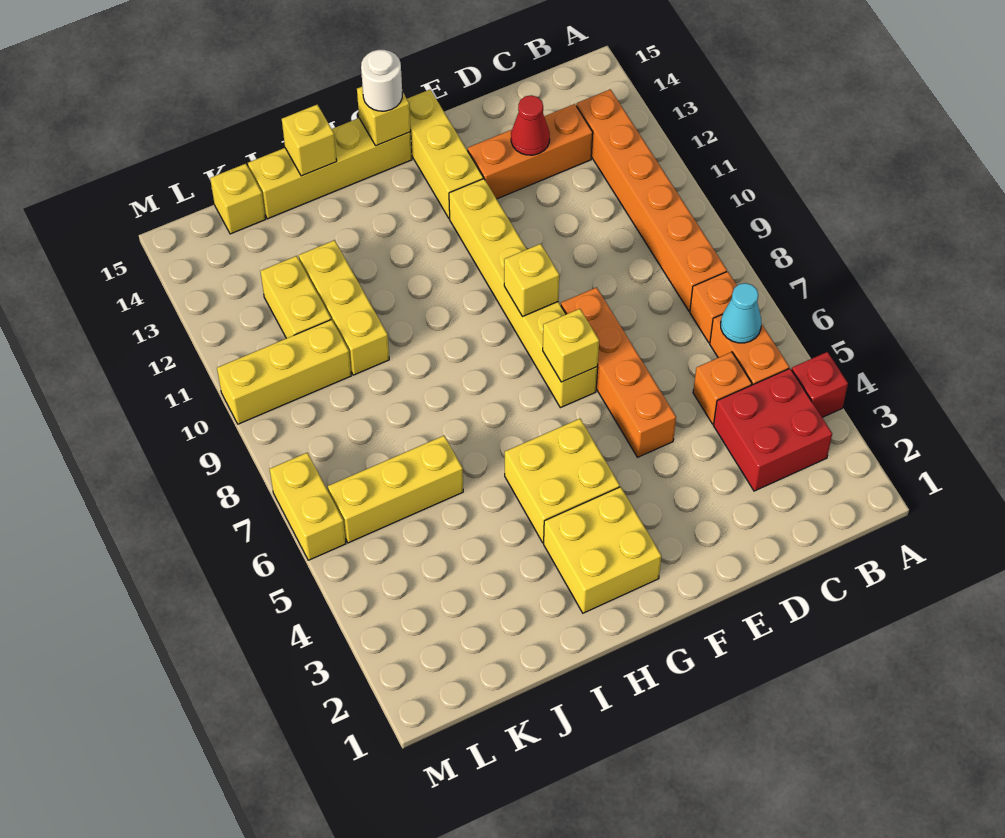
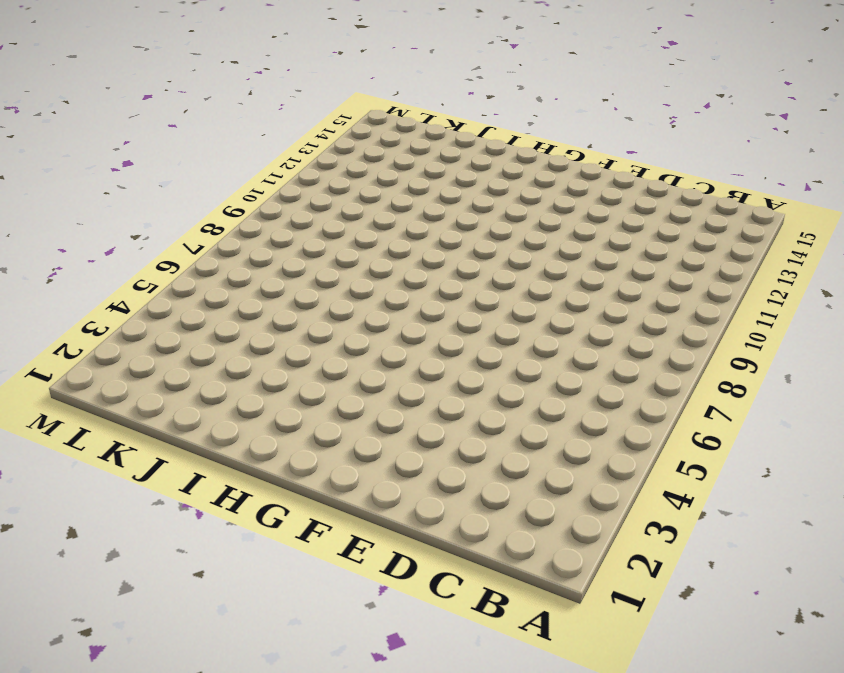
none -> red 1x1 brick [792,352,848,417]
none -> red 2x2 brick [713,369,832,491]
none -> orange 1x2 brick [710,314,789,385]

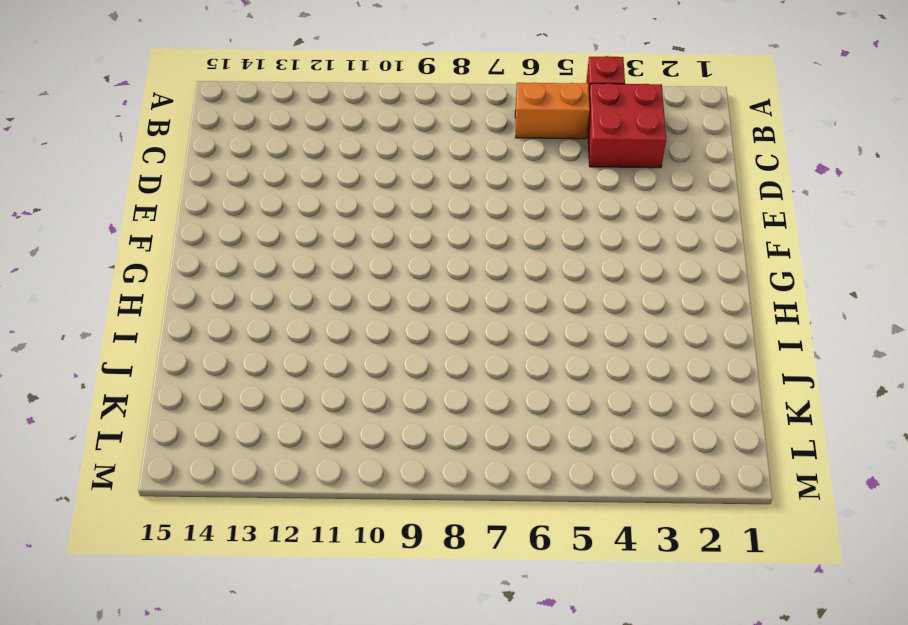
none -> orange 1x1 brick [690,271,737,343]
none -> orange 1x6 brick [576,89,727,311]
none -> orange 1x1 brick [693,352,752,424]

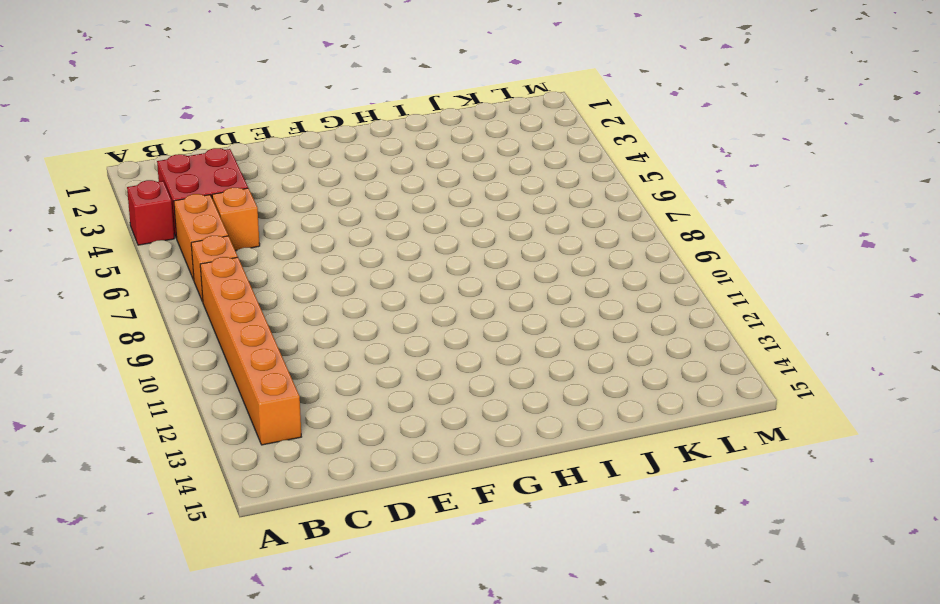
none -> orange 1x3 brick [468,104,593,199]
none -> orange 1x4 brick [561,287,676,457]
none -> yellow 1x6 brick [449,179,598,408]

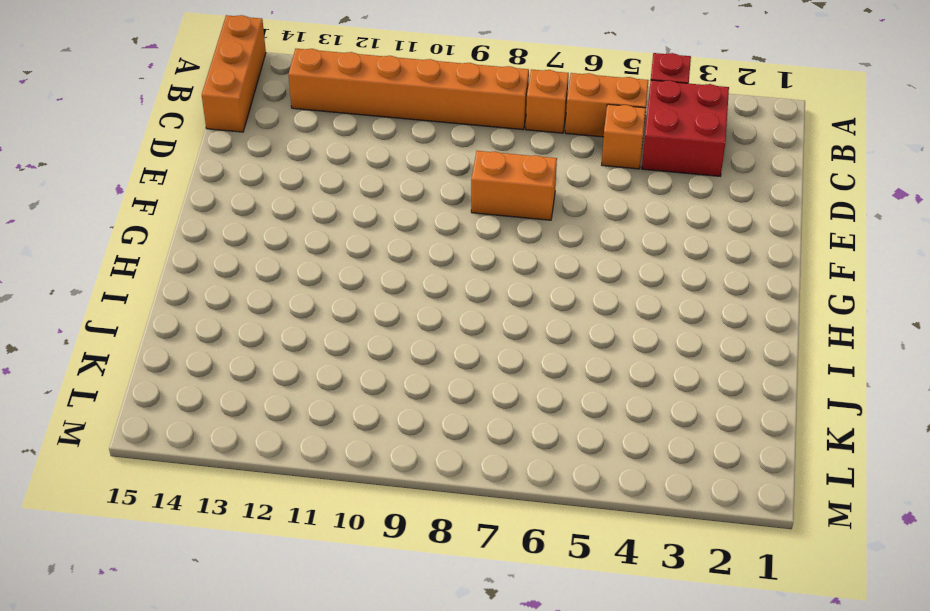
orange 1x3 brick [202,15,266,132] -> orange 1x3 brick moved to [468,104,593,199]
orange 1x2 brick [471,151,557,220] -> orange 1x4 brick [561,287,676,457]
none -> yellow 1x6 brick [449,179,598,408]
none -> yellow 1x3 brick [407,90,483,219]
none -> yellow 2x2 brick [544,487,661,613]

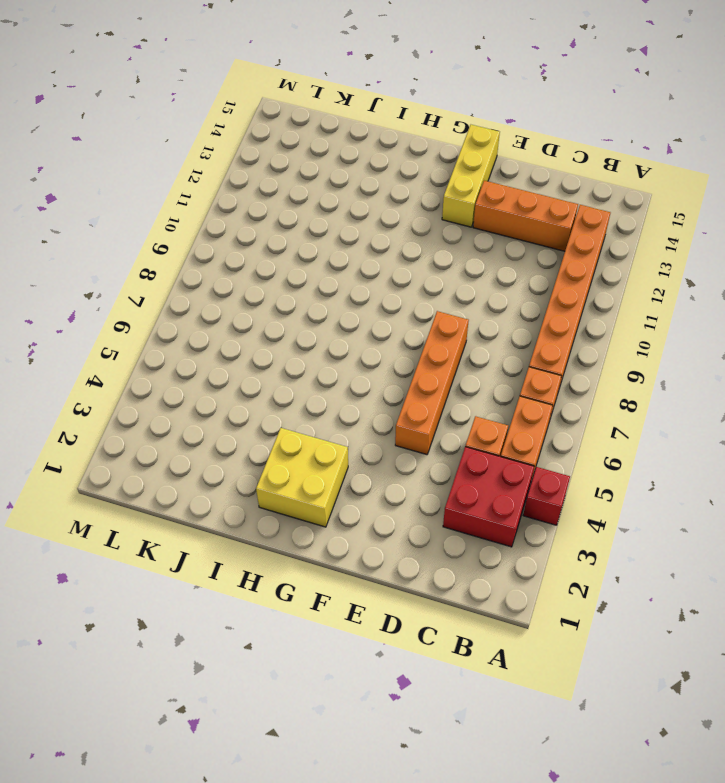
none -> yellow 1x6 brick [449,179,598,408]
none -> yellow 2x2 brick [505,419,620,543]
none -> yellow 1x4 brick [248,118,412,219]

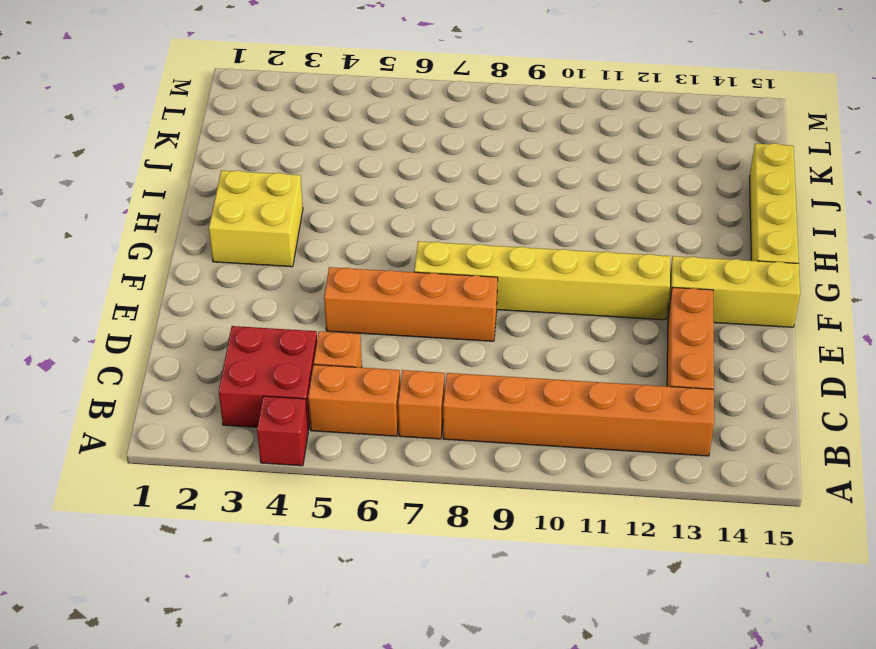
none -> yellow 2x2 brick [505,419,620,543]
none -> yellow 1x3 brick [328,436,463,543]
none -> yellow 1x3 brick [299,240,389,375]

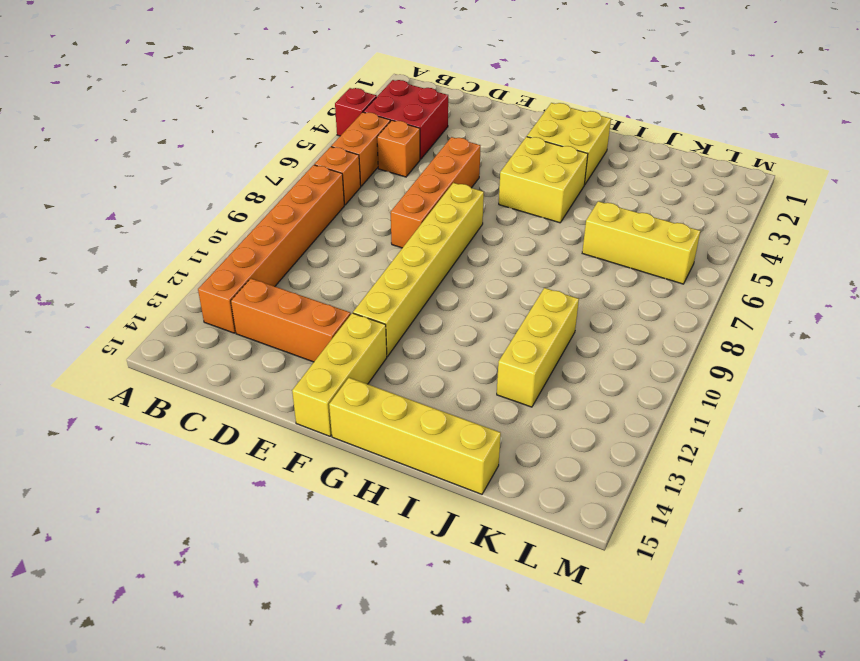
none -> yellow 1x3 brick [217,320,351,424]
none -> yellow 1x2 brick [260,256,331,338]
none -> yellow 1x1 brick [210,164,266,234]

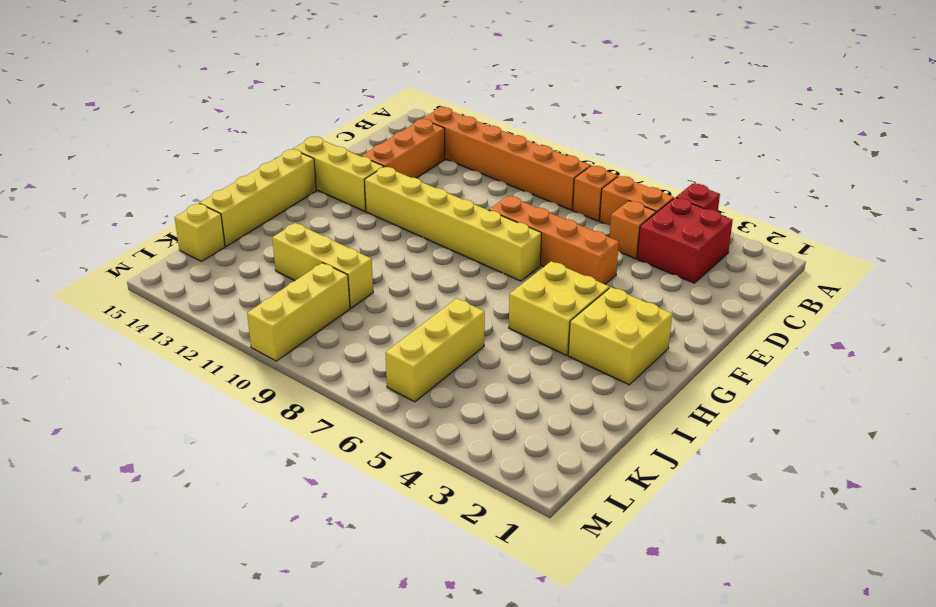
none -> yellow 1x2 brick [260,256,331,338]
none -> yellow 1x2 brick [270,453,346,560]
none -> cyan 1x1 cone [721,283,762,343]

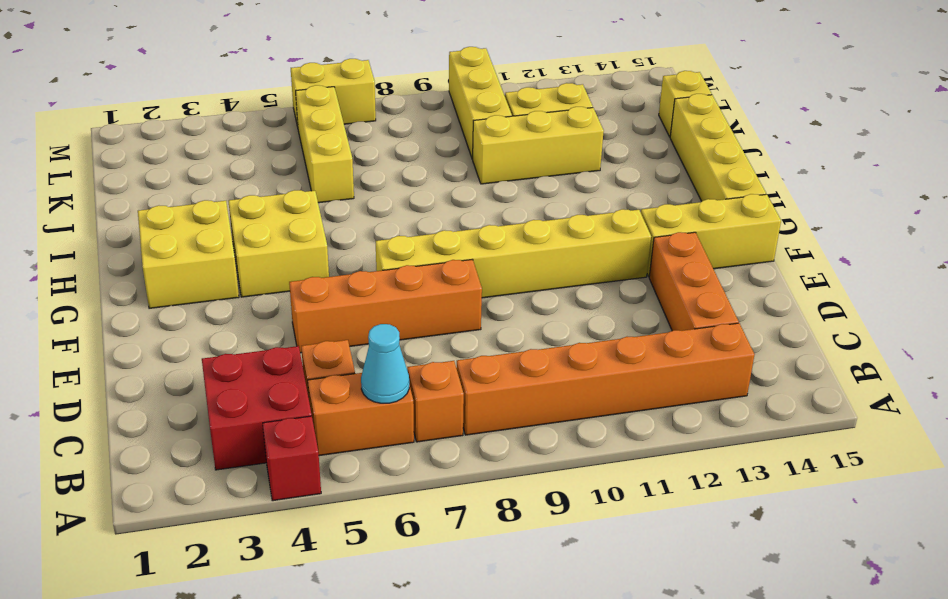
none -> red 1x1 cone [511,95,550,155]
none -> yellow 1x1 brick [543,309,599,382]
none -> yellow 1x1 brick [504,244,559,316]

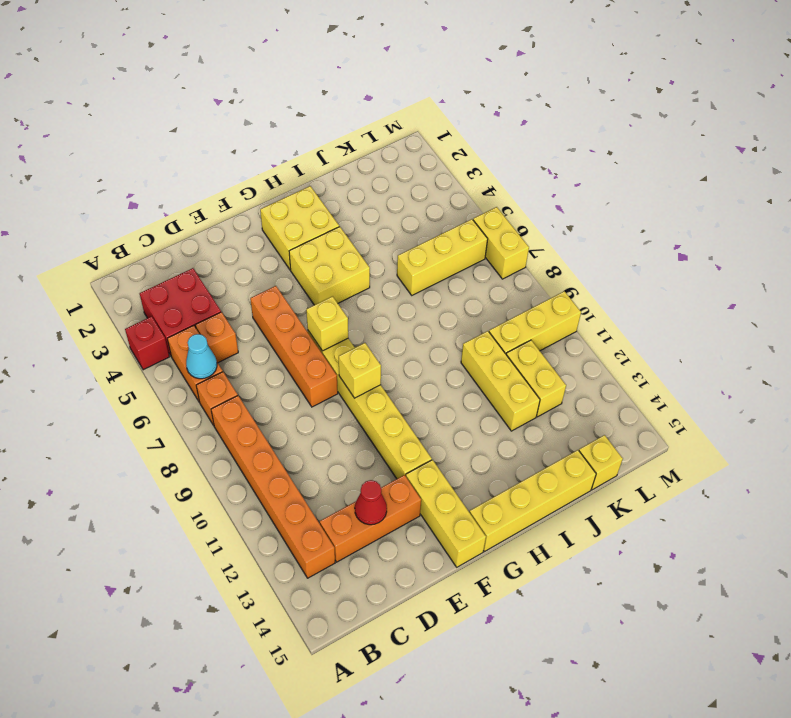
none -> yellow 1x1 brick [357,86,411,146]
none -> yellow 1x1 brick [282,105,337,176]
none -> white 1x1 round brick [361,50,402,111]

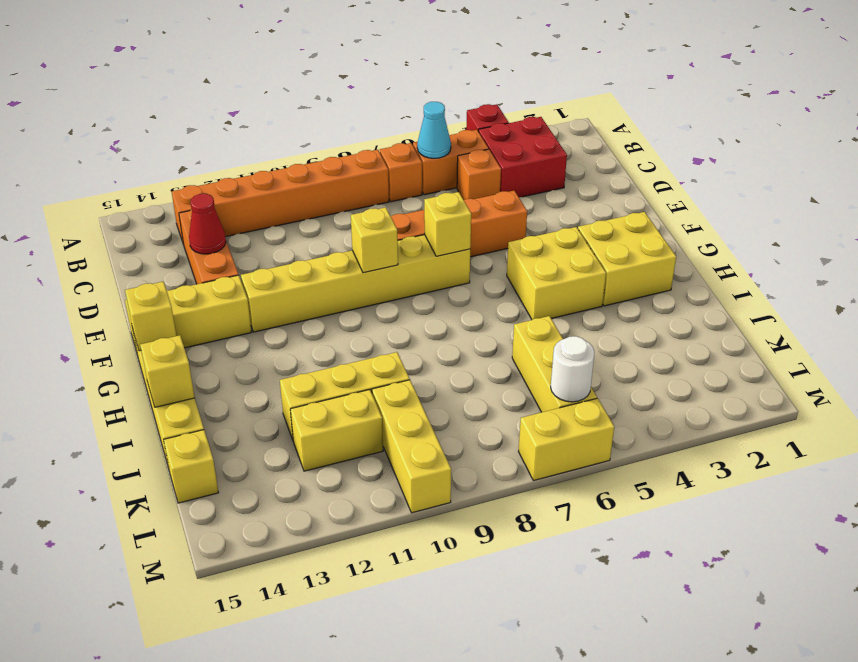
white 1x1 round brick [551,336,595,402] -> white 1x1 round brick moved to [361,50,402,111]

